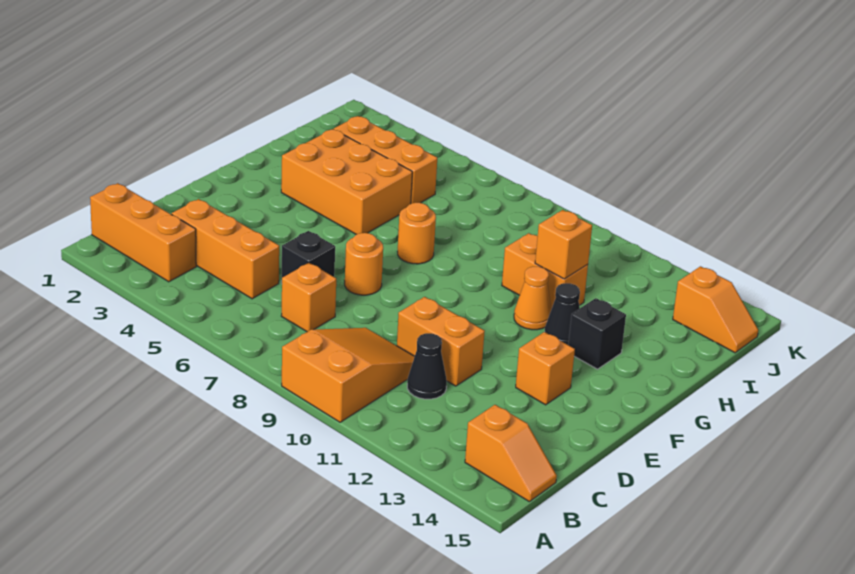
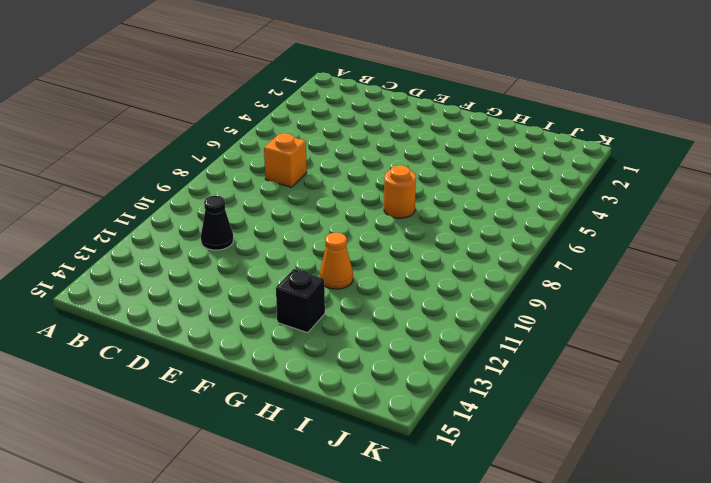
none -> orange 2x3 slope [282,328,415,422]
none -> orange 1x3 brick [90,183,196,282]
none -> orange 1x2 slope [465,405,557,502]

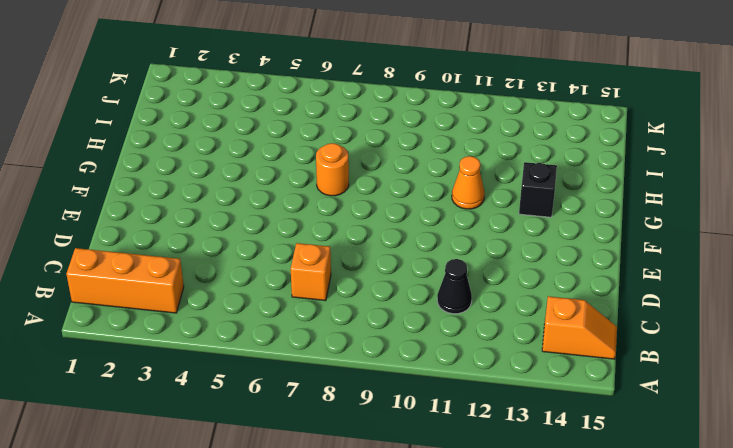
none -> orange 2x3 slope [282,328,415,422]
none -> orange 1x3 brick [172,199,279,299]
none -> black 1x1 brick [281,231,335,284]

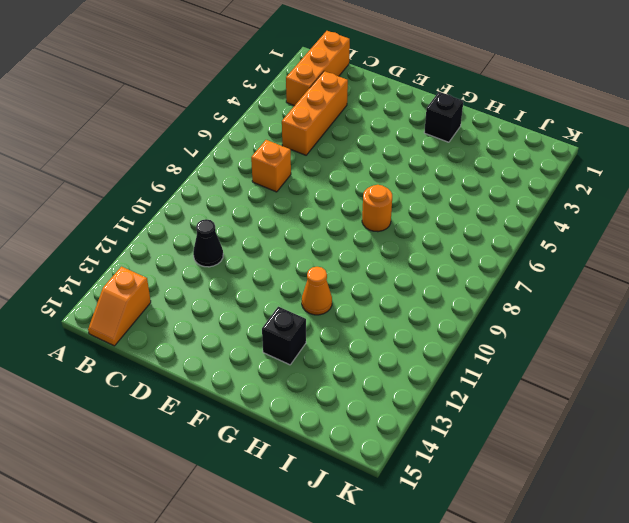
black 1x1 brick [424,92,463,142] -> black 1x1 brick moved to [281,231,335,284]
none -> orange 2x3 slope [282,328,415,422]
none -> orange 1x2 brick [397,297,485,386]
none -> orange 1x1 round brick [345,233,383,295]

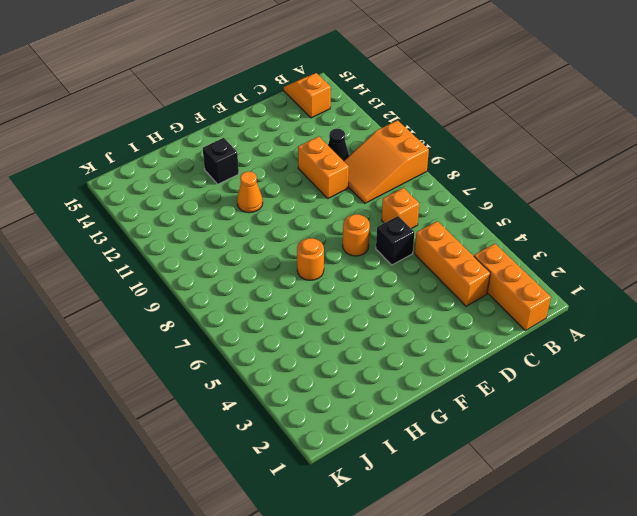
none -> orange 1x1 brick [516,332,575,405]
none -> orange 2x3 brick [281,129,412,234]
none -> black 1x1 cone [545,283,580,345]

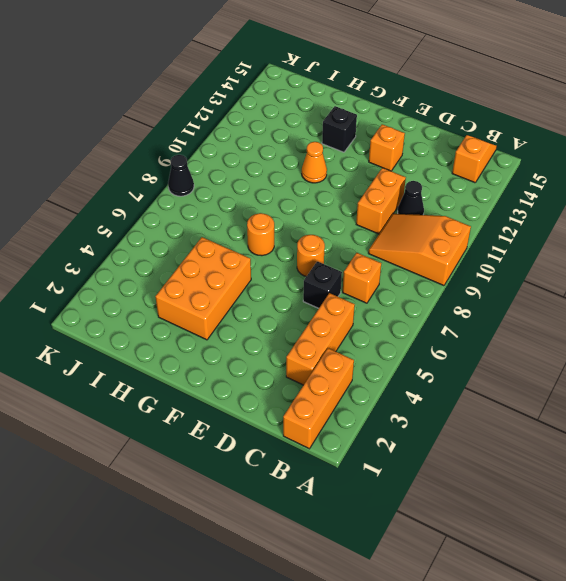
black 1x1 cone [168,155,194,196] -> black 1x1 cone moved to [545,283,580,345]
none -> orange 1x2 brick [502,233,588,309]
none -> orange 1x3 brick [334,116,437,204]
none -> orange 1x2 slope [673,266,758,353]

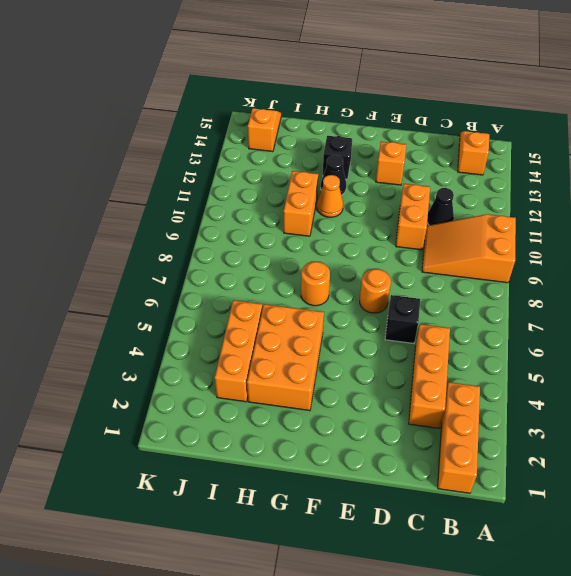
none -> orange 1x1 brick [281,263,336,332]
none -> orange 1x1 brick [535,210,592,279]

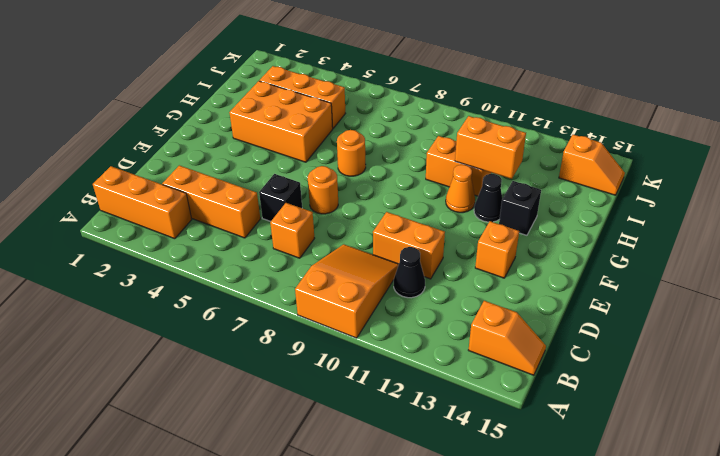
orange 1x2 brick [455,116,526,179] -> orange 1x1 brick [535,210,592,279]

